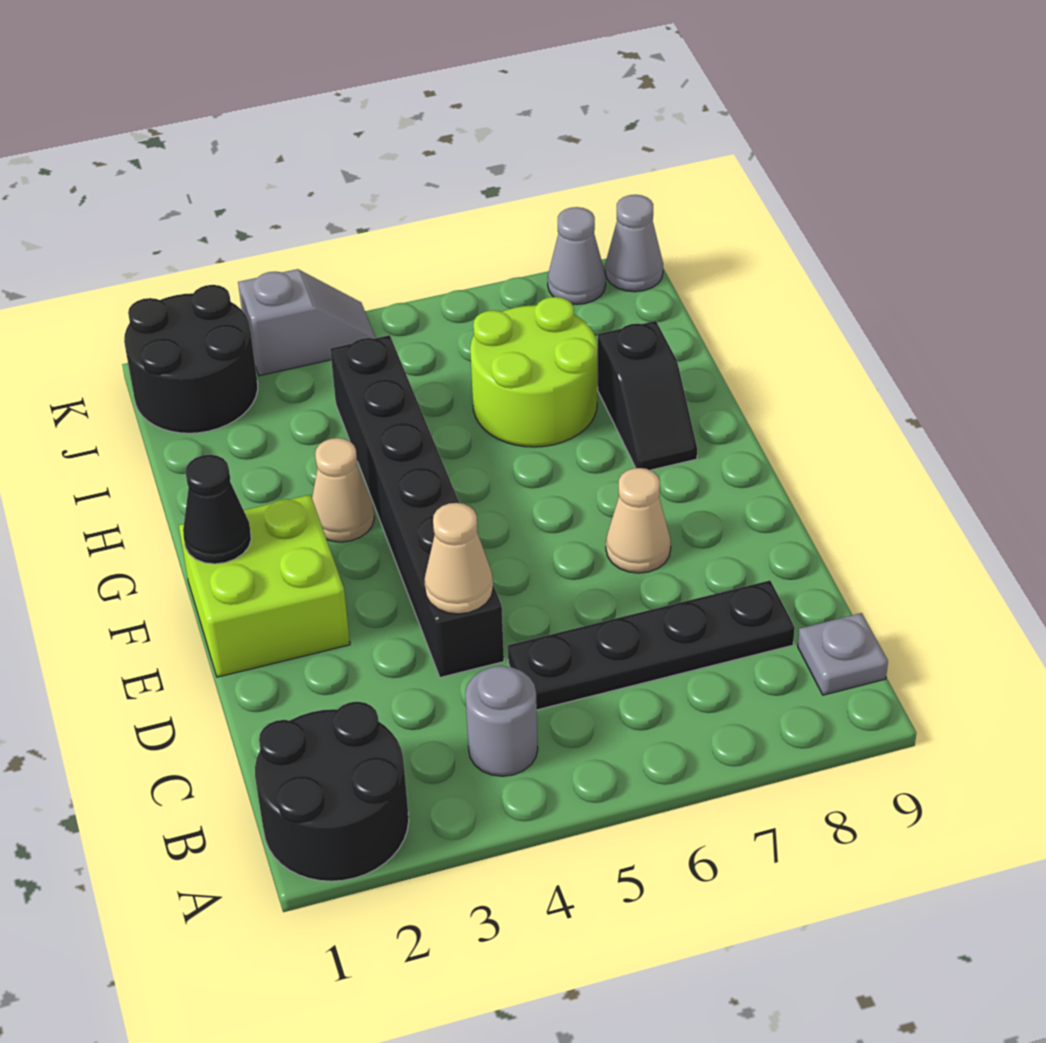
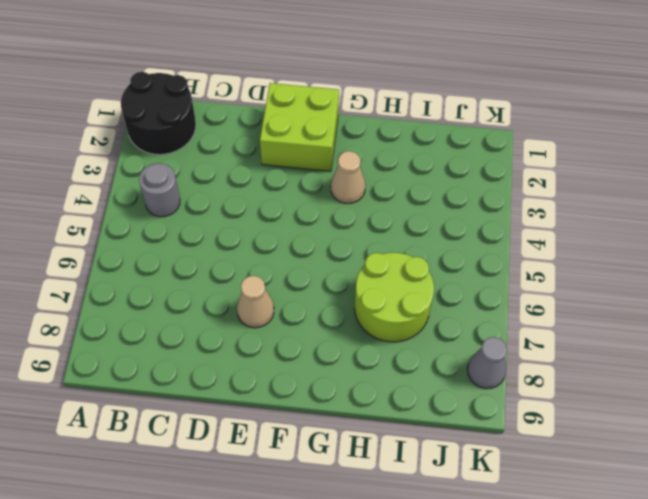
none -> grey 1x1 plate [798,613,888,695]
none -> black 1x4 plate [508,580,795,710]
none -> black 1x6 brick [330,335,504,677]

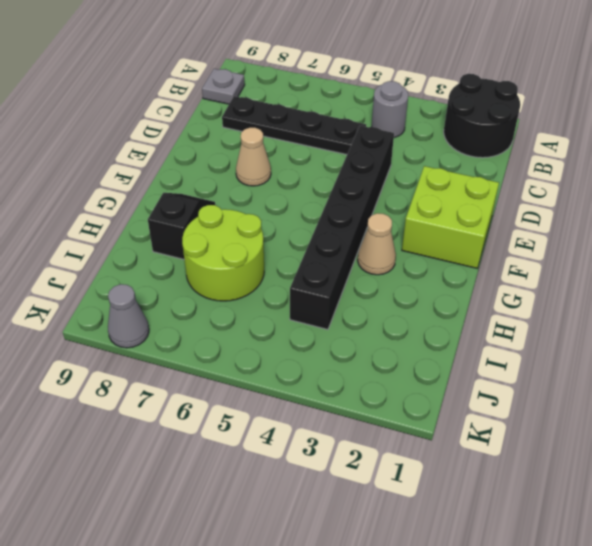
none -> black 2x2 round brick [124,285,258,433]
none -> grey 1x2 slope [238,269,376,376]
none -> grey 1x1 cone [605,195,663,292]

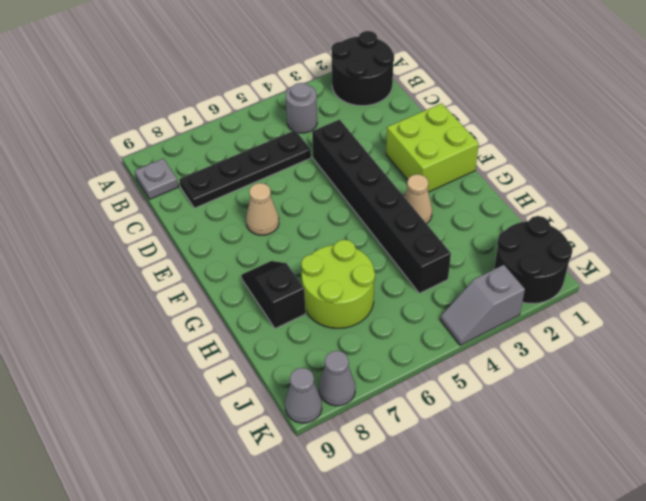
none -> tan 1x1 cone [424,503,493,614]
none -> black 1x1 cone [183,455,251,564]

